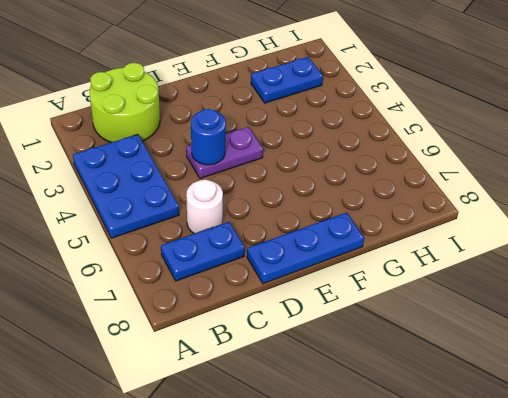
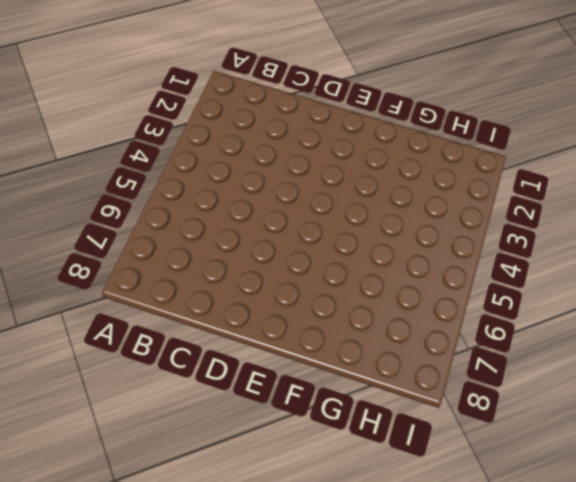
none -> blue 2x3 plate [73,134,179,238]
none -> lime 2x2 round brick [90,63,160,142]

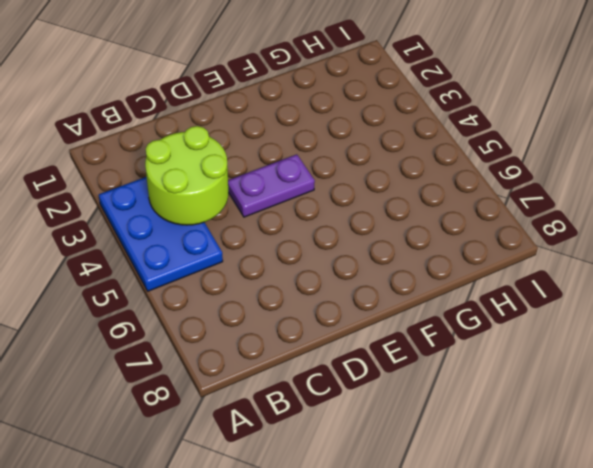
lime 2x2 round brick [145,126,228,225] -> lime 2x2 round brick moved to [90,63,160,142]
none -> blue 1x2 plate [161,222,245,281]
none -> white 1x1 round brick [186,180,223,234]

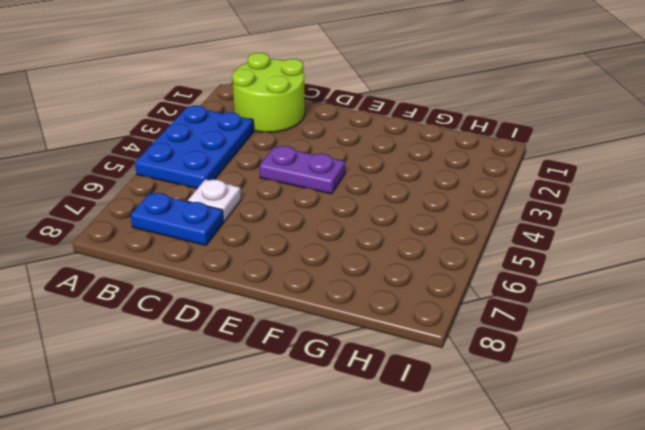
white 1x1 plate [188,179,241,221] -> white 1x1 round brick [186,180,223,234]
none -> blue 1x3 plate [247,213,364,284]
none -> blue 1x2 plate [251,57,323,103]

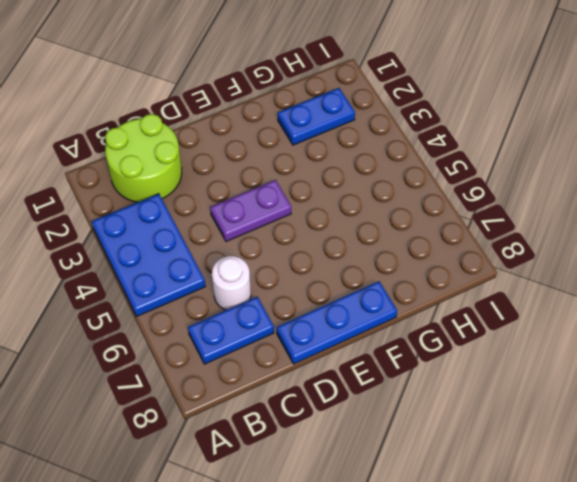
none -> blue 1x1 round brick [191,109,226,165]

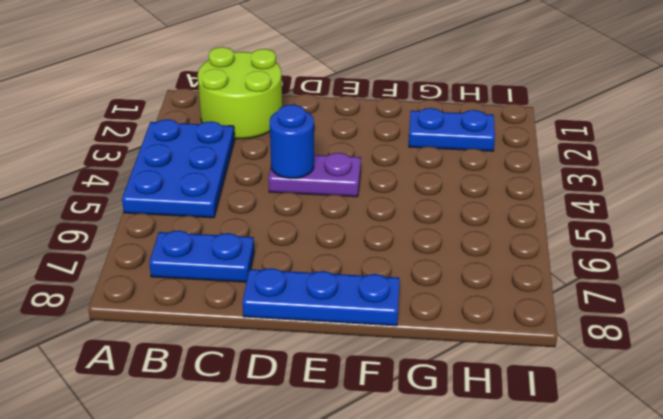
none -> white 1x1 round brick [186,180,223,234]

